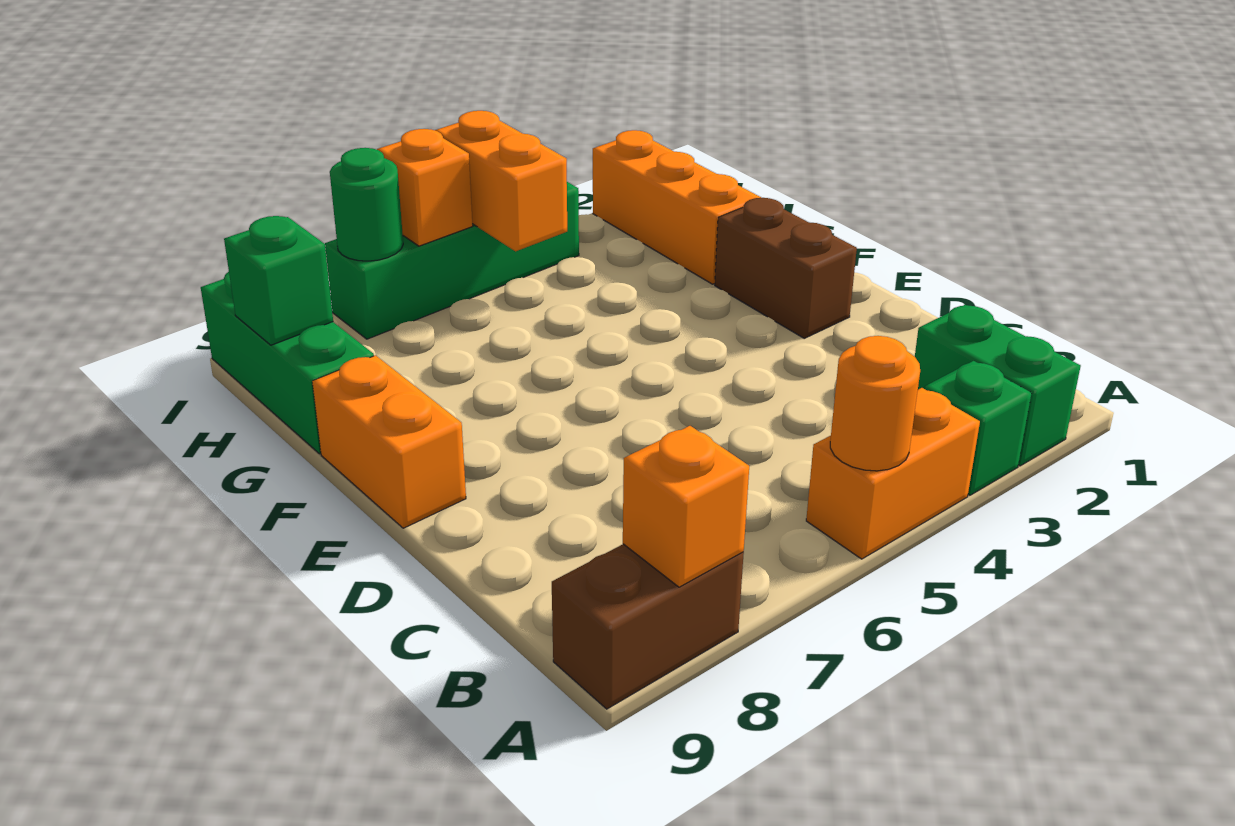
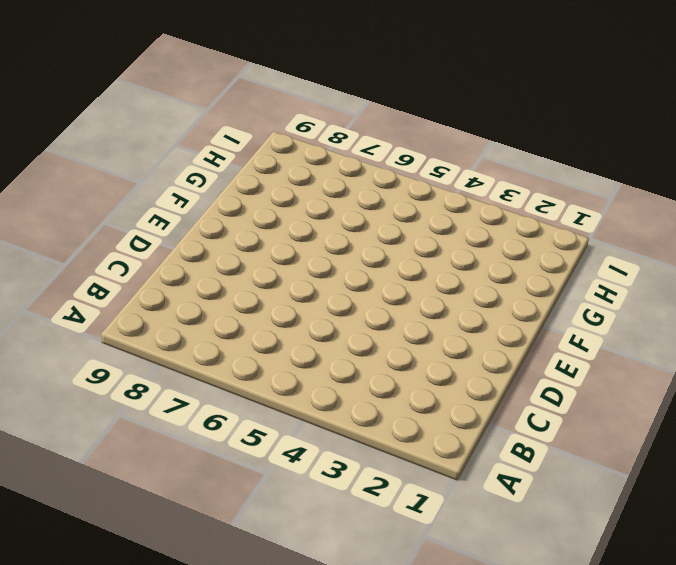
none -> green 1x2 brick [915,305,1081,466]
none -> green 1x1 brick [924,361,1032,495]
none -> orange 1x2 brick [806,388,980,559]

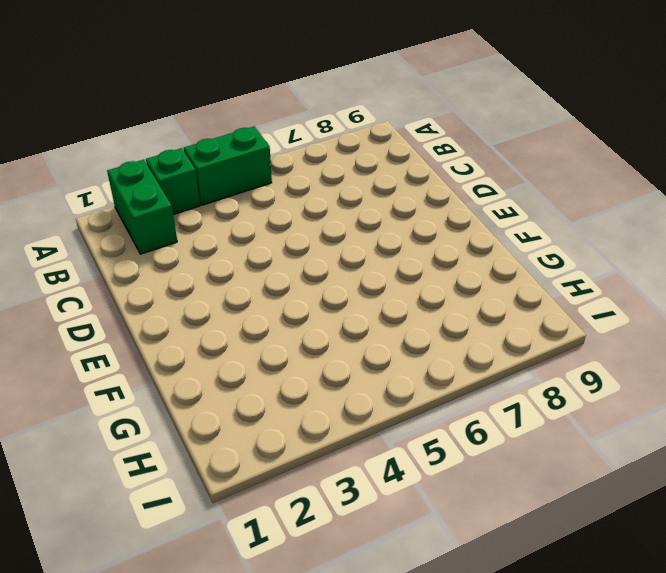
green 1x2 brick [184,127,272,205] -> orange 1x2 brick [806,388,980,559]
none -> brown 1x2 brick [552,544,744,709]
none -> brown 1x2 brick [715,198,857,338]
none -> orange 1x2 brick [312,355,466,528]

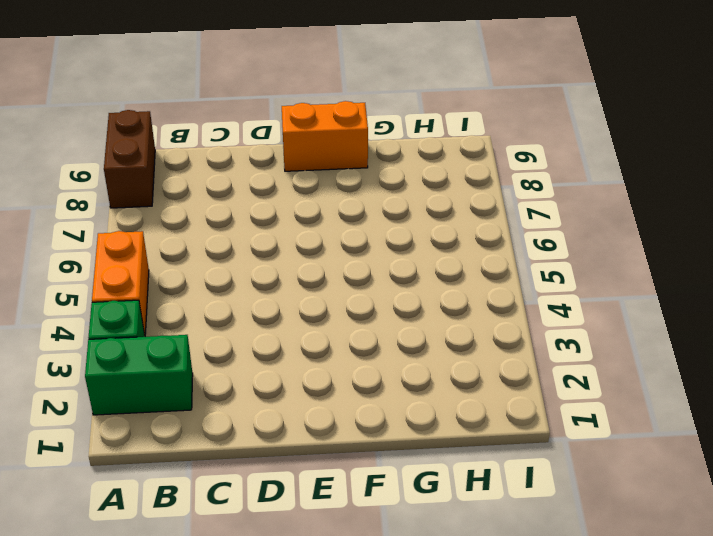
none -> brown 1x2 brick [715,198,857,338]
none -> orange 1x3 brick [593,130,761,284]
none -> green 1x3 brick [201,272,374,454]

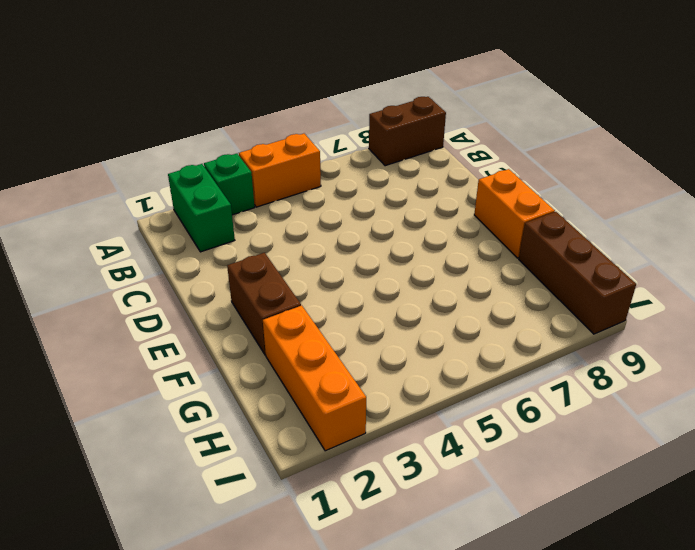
brown 1x3 brick [519,212,636,334] -> green 1x3 brick [201,272,374,454]
none -> green 1x4 brick [325,182,579,339]
none -> orange 1x1 round brick [830,336,920,471]
none -> orange 1x1 brick [623,426,749,587]

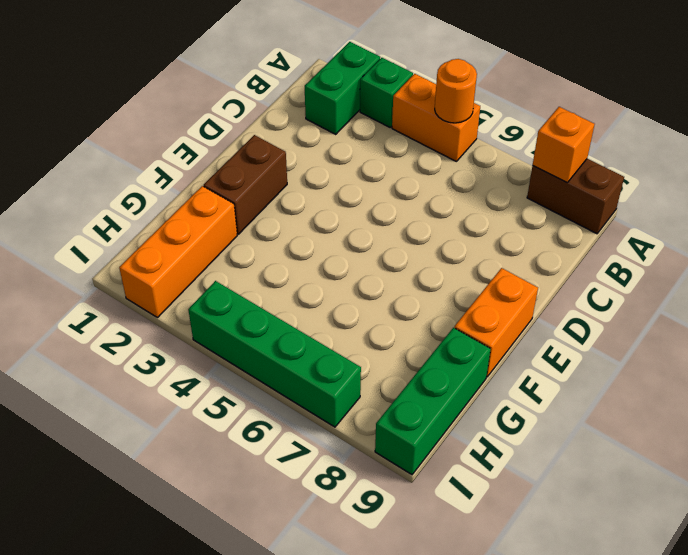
none -> orange 1x2 brick [435,111,567,251]
none -> green 1x1 brick [224,216,333,345]
none -> orange 1x1 brick [377,129,473,246]

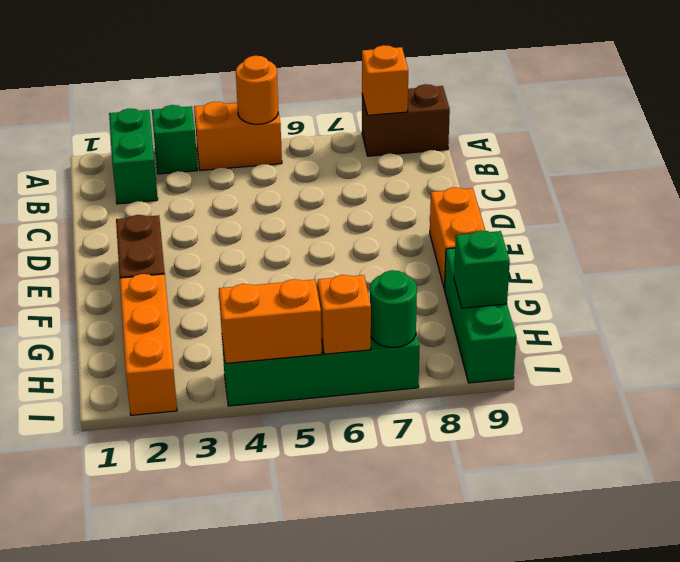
orange 1x2 brick [219,279,322,363] -> orange 1x2 brick turned to [435,111,567,251]

